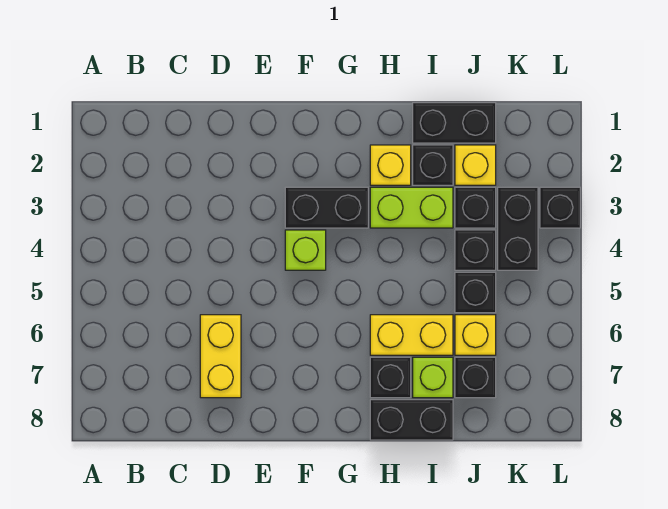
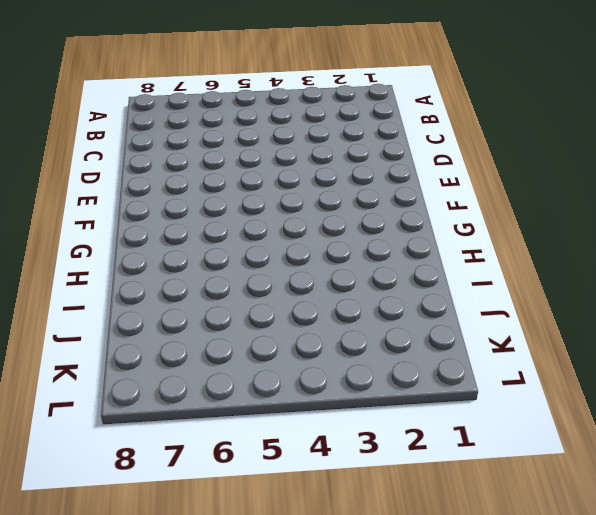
none -> yellow 1x2 brick [200,315,241,398]
none -> black 1x2 brick [285,187,368,228]
none -> lime 1x1 brick [285,230,326,270]

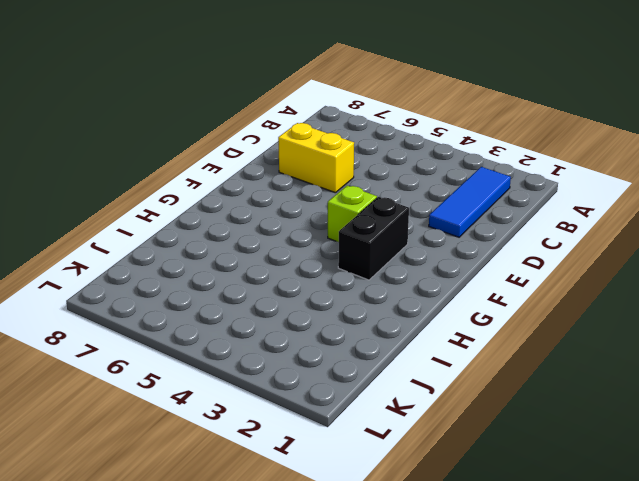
blue 1x3 tile [429,167,511,237] -> none
none -> yellow 1x1 brick [370,145,411,185]
none -> lime 1x2 brick [370,187,453,228]
none -> yellow 1x2 brick [370,315,453,355]

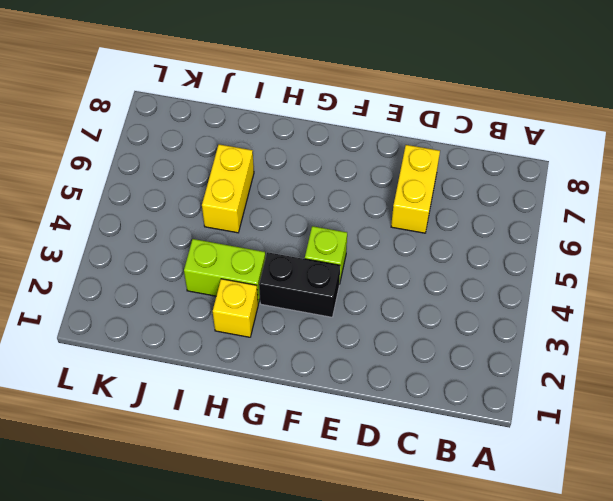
yellow 1x2 brick [202,144,254,233] -> yellow 1x2 brick turned to [370,315,453,355]
none -> black 1x1 brick [370,357,411,398]
none -> black 1x2 brick [370,400,453,440]
none -> black 1x2 brick [413,103,496,143]

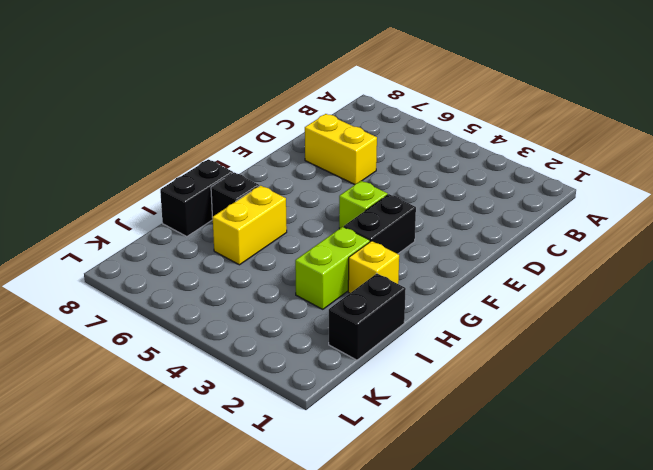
none -> black 1x1 brick [413,145,453,185]
none -> lime 1x1 brick [413,357,453,398]
none -> yellow 1x1 brick [455,145,496,185]

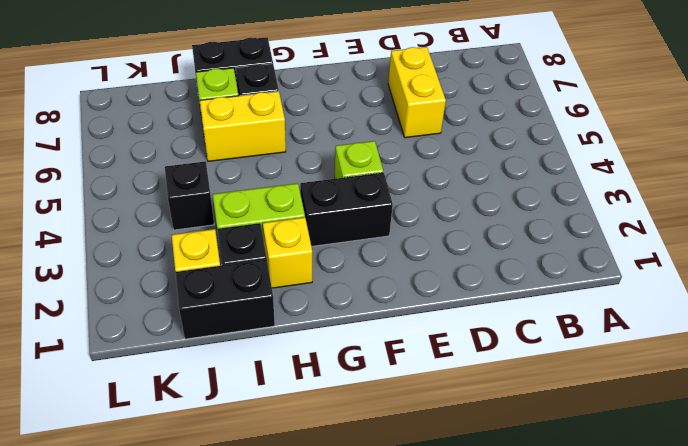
none -> black 1x1 brick [455,187,496,228]
none -> black 1x1 brick [455,272,496,313]
none -> yellow 1x1 brick [455,315,496,355]

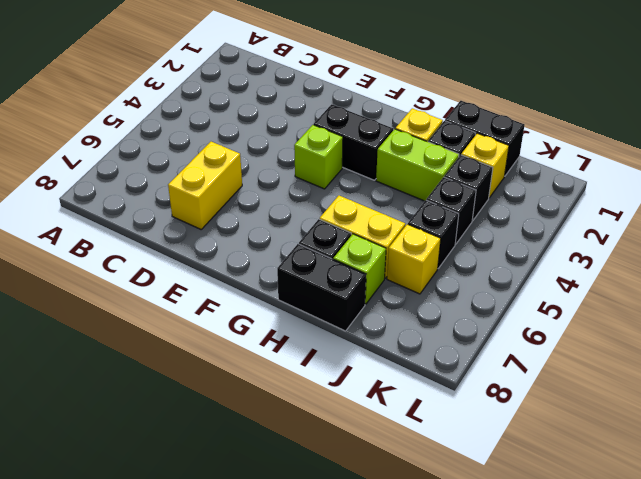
none -> black 1x1 brick [455,357,496,398]
none -> black 1x2 brick [498,187,538,270]
none -> black 1x1 brick [540,187,580,228]

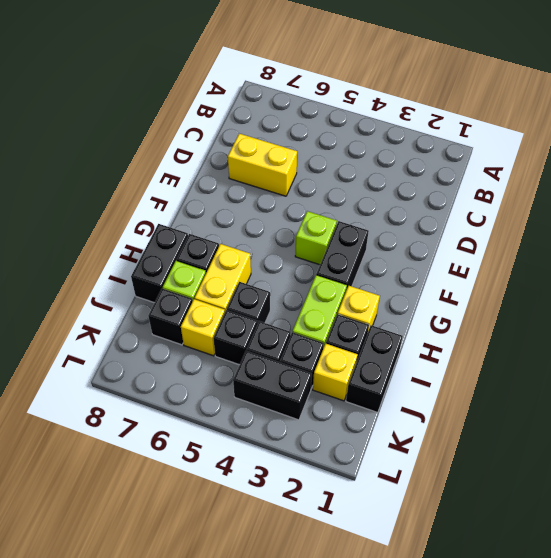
black 1x1 brick [227,282,270,324] -> black 1x1 brick moved to [540,187,580,228]

